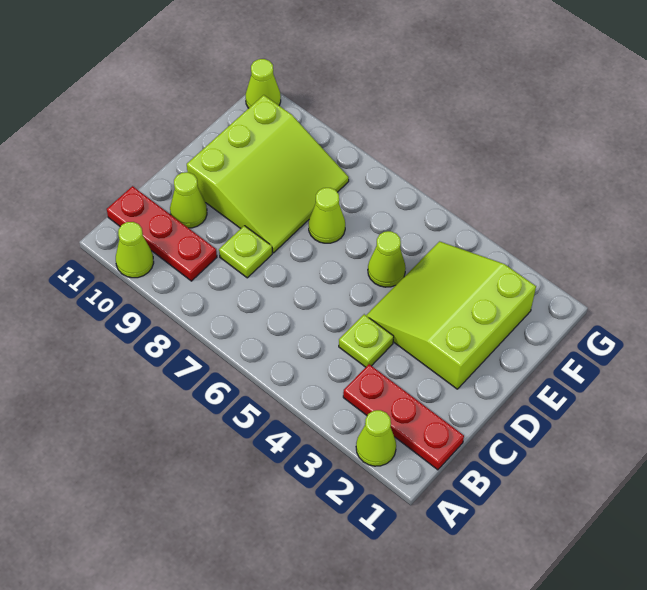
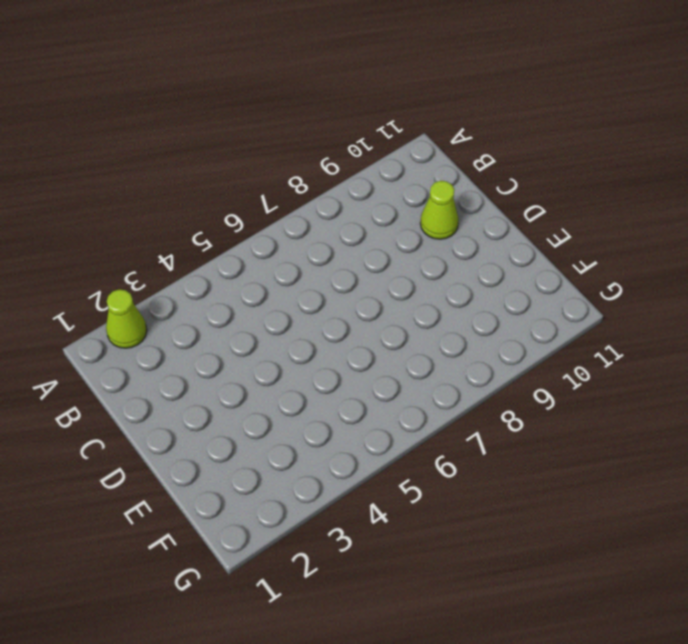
none -> lime 1x1 cone [116,222,154,278]
none -> red 1x3 plate [343,364,464,470]
none -> red 1x3 plate [107,186,217,281]

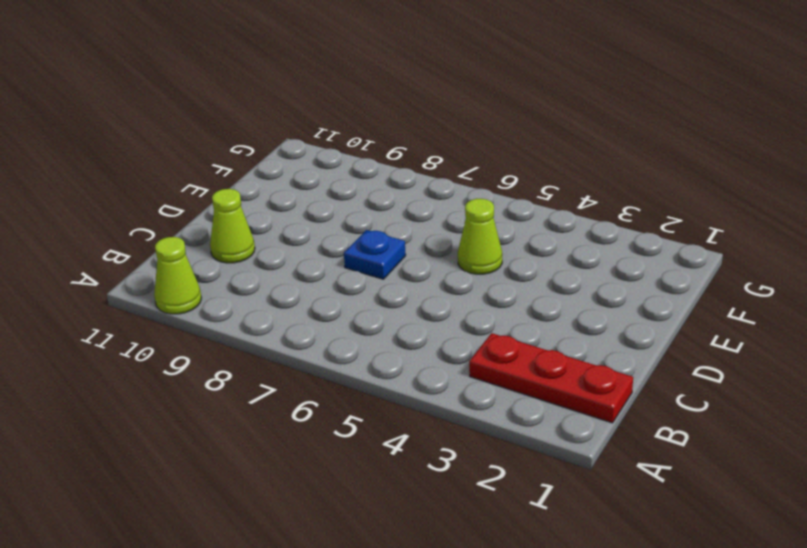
blue 1x1 plate [344,230,406,279] -> none
none -> lime 1x1 cone [356,410,396,466]
none -> red 1x3 plate [107,186,217,281]
none -> lime 1x1 plate [339,314,394,367]

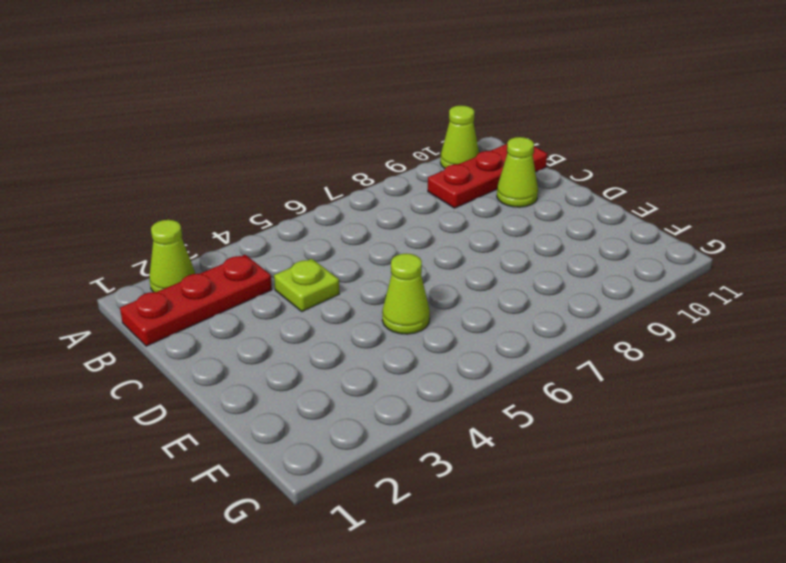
none -> lime 1x1 plate [219,226,272,278]
none -> lime 3x3 slope [366,241,536,389]
none -> lime 3x3 slope [187,95,349,253]

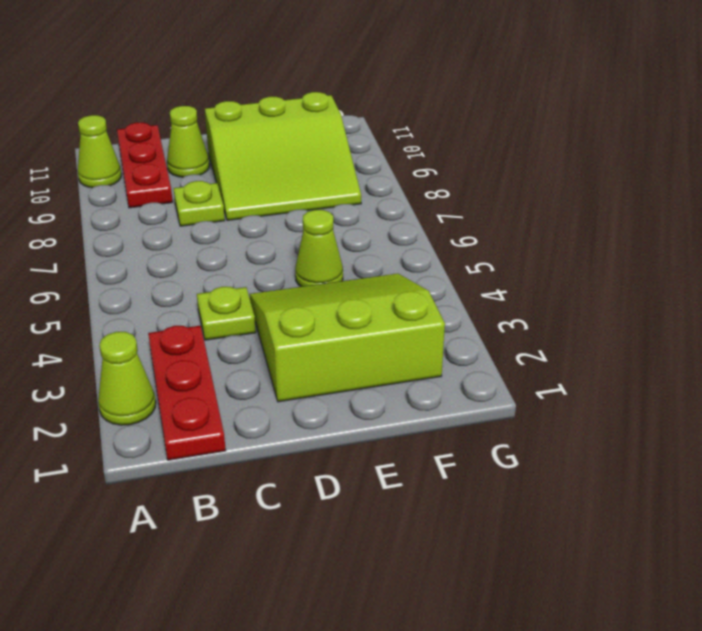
none -> lime 1x1 cone [309,188,345,243]
none -> lime 1x1 cone [245,59,281,108]

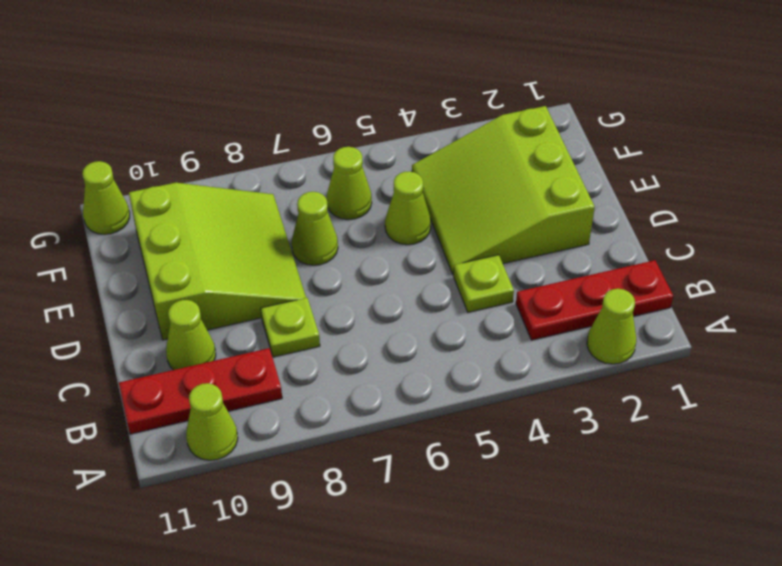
lime 1x1 cone [327,147,372,220] -> none

